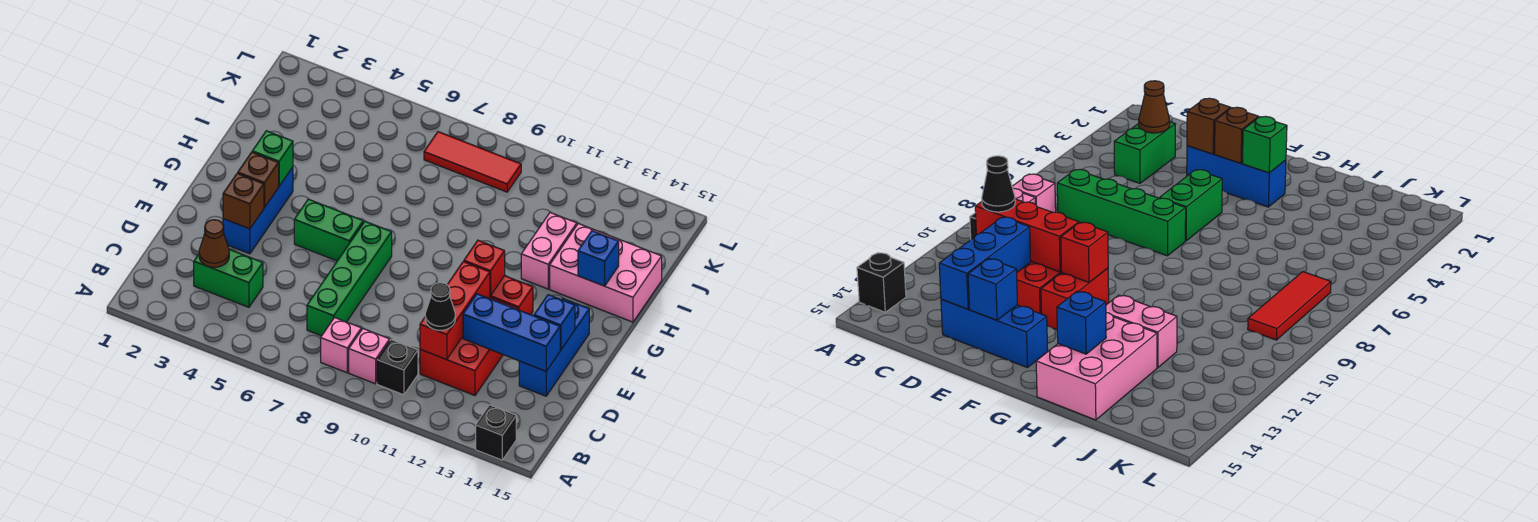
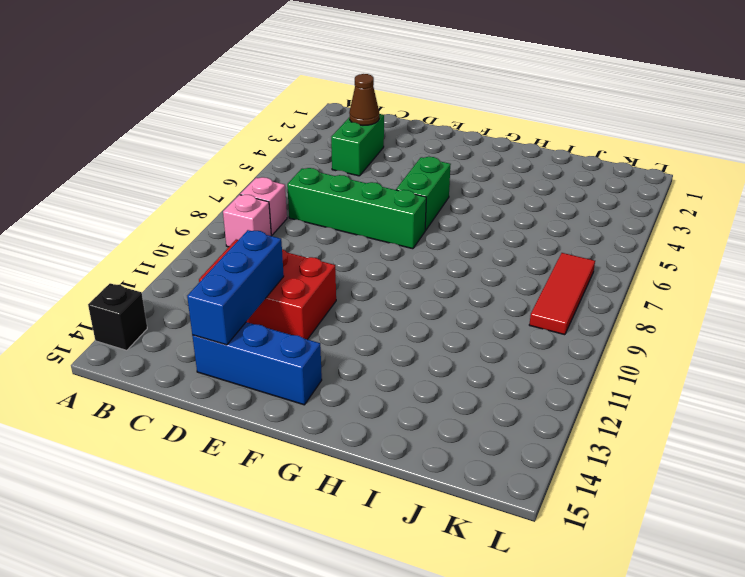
none -> black 1x1 brick [377,340,418,395]
none -> blue 1x3 brick [223,167,293,254]
none -> red 1x2 brick [490,276,533,315]

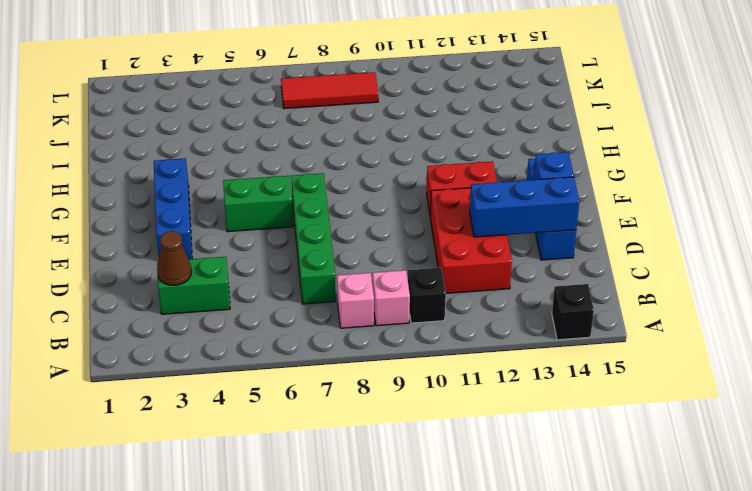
none -> pink 1x2 brick [521,213,577,289]
none -> pink 2x3 brick [550,223,662,322]
none -> red 1x3 brick [420,262,490,360]

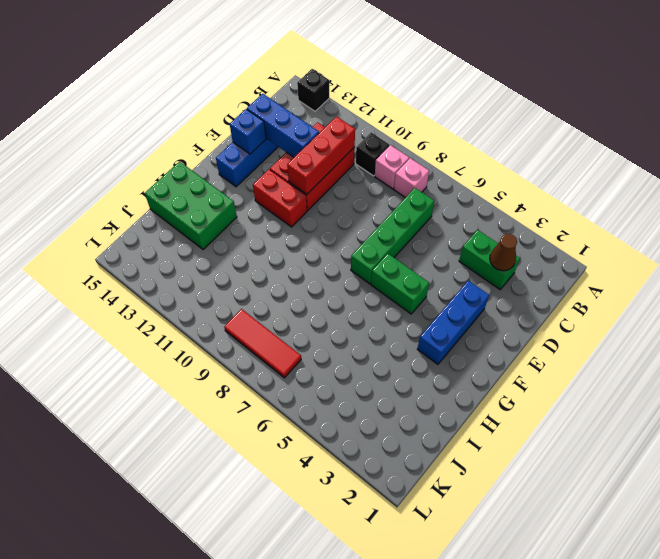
green 2x3 brick [145,162,237,250] -> pink 2x3 brick [550,223,662,322]
none -> pink 1x2 brick [521,213,577,289]
none -> brown 1x1 brick [223,173,264,229]
none -> brown 1x1 brick [238,152,279,207]

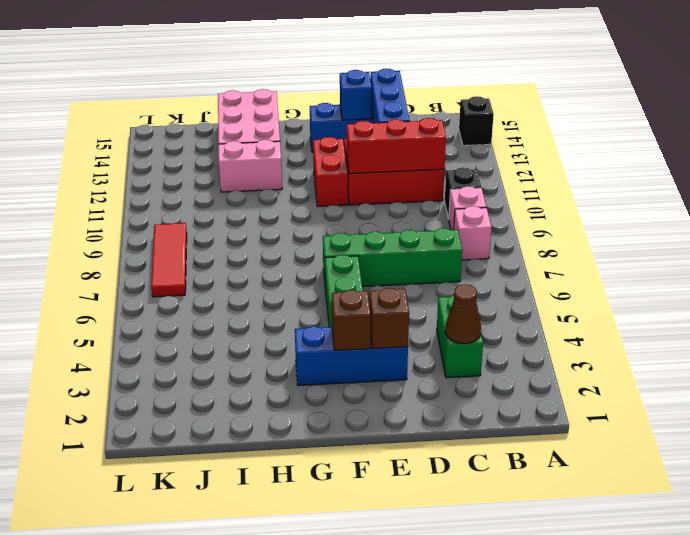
none -> red 1x1 brick [464,240,505,296]
none -> green 1x1 brick [252,131,293,186]
none -> blue 1x1 brick [578,231,619,286]

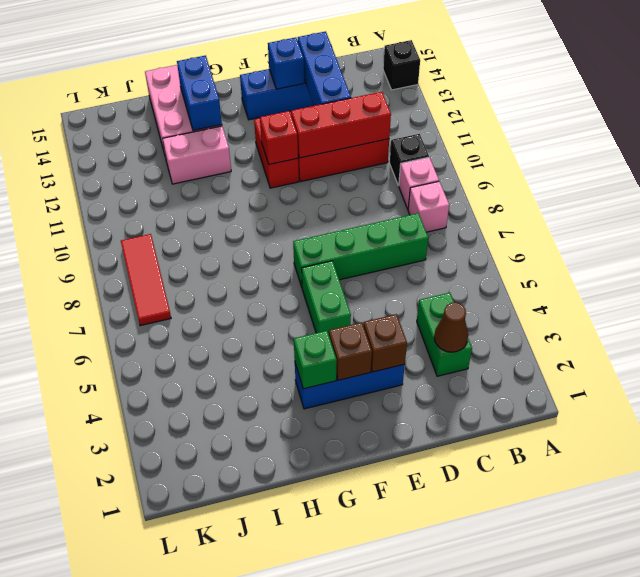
blue 1x2 brick [177,55,222,131] -> blue 1x1 brick [578,231,619,286]
none -> black 1x1 cone [425,283,455,330]

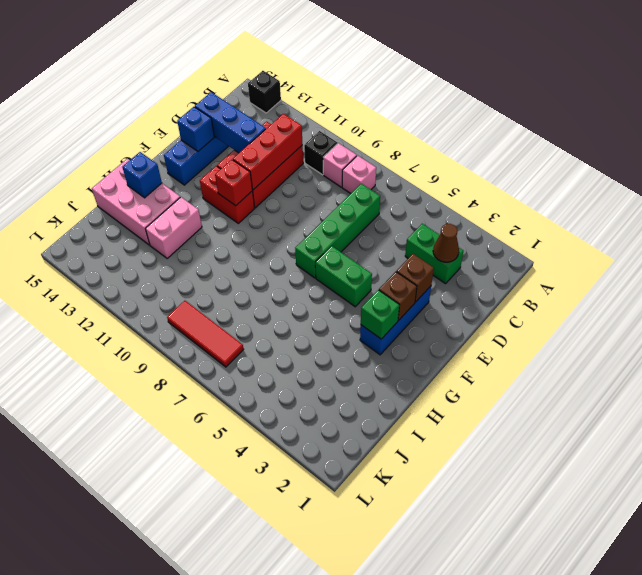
none -> black 1x1 cone [425,283,455,330]

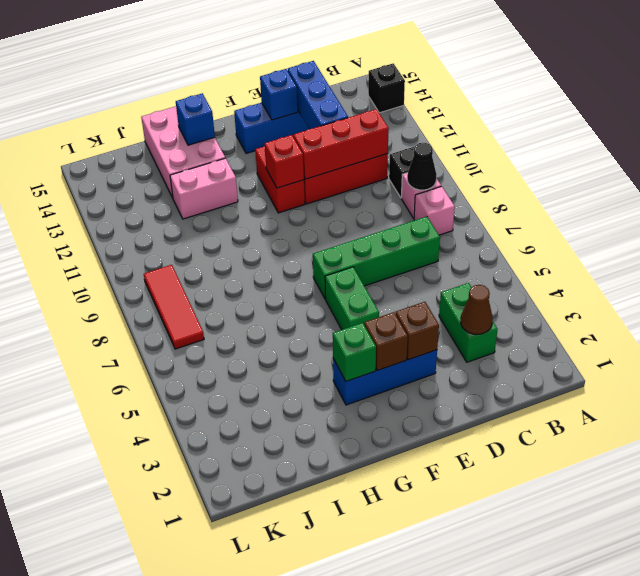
black 1x1 cone [407,143,437,190] -> black 1x1 cone moved to [425,283,455,330]

